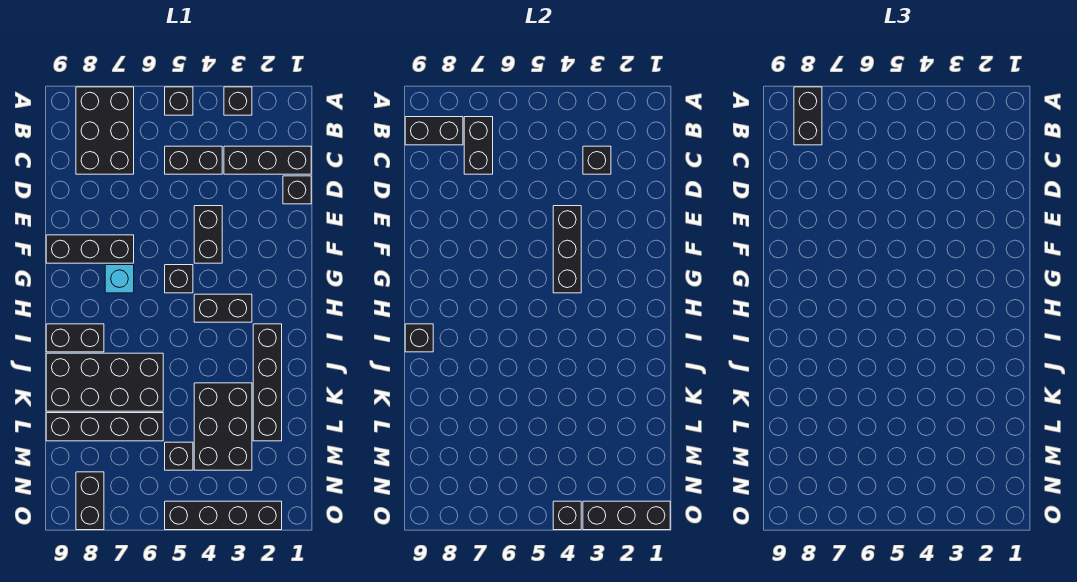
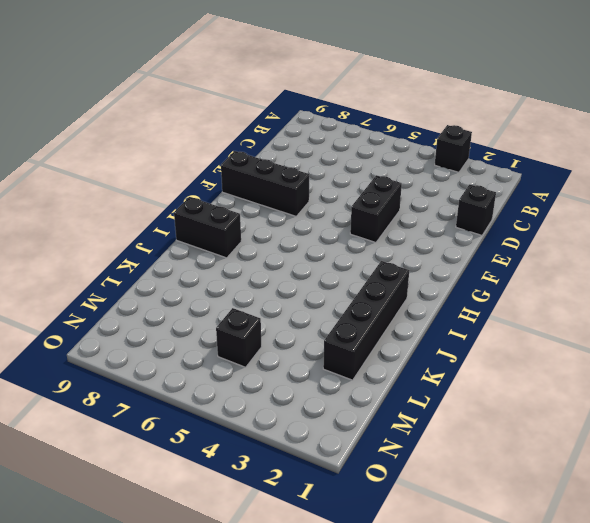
none -> black 1x1 brick [165,87,193,115]
none -> black 2x3 brick [76,87,134,174]
none -> black 1x3 brick [224,146,311,174]

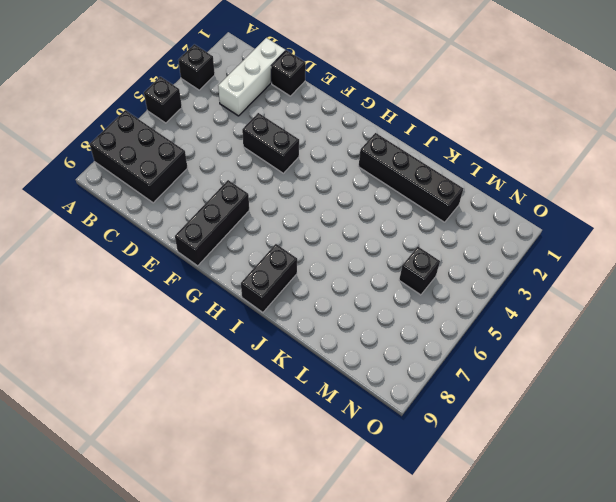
white 1x3 brick [218,38,285,116] -> black 1x3 brick [224,146,311,174]
none -> black 1x2 brick [165,146,222,174]
none -> black 1x1 brick [165,265,193,293]
none -> cyan 1x1 brick [105,265,134,293]

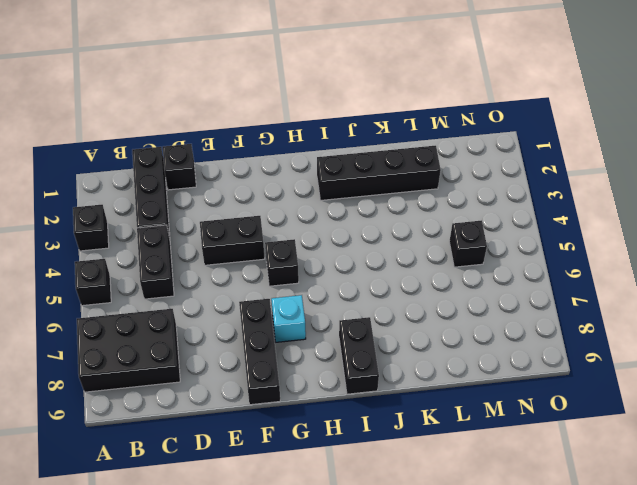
none -> black 1x2 brick [194,294,252,322]
none -> black 2x4 brick [46,353,163,411]
none -> black 2x3 brick [194,383,252,470]

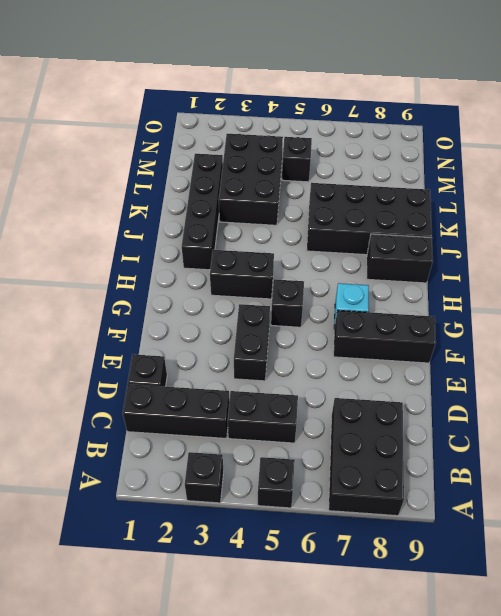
none -> black 1x4 brick [46,413,163,441]
none -> black 1x2 brick [76,472,104,530]
none -> black 1x4 brick [165,501,282,530]

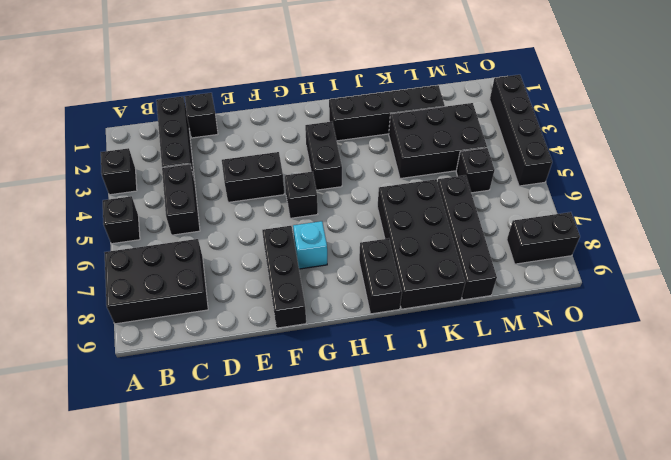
none -> black 1x2 brick [464,117,493,174]
none -> black 1x2 brick [405,117,463,145]
none -> black 1x1 brick [583,146,611,174]

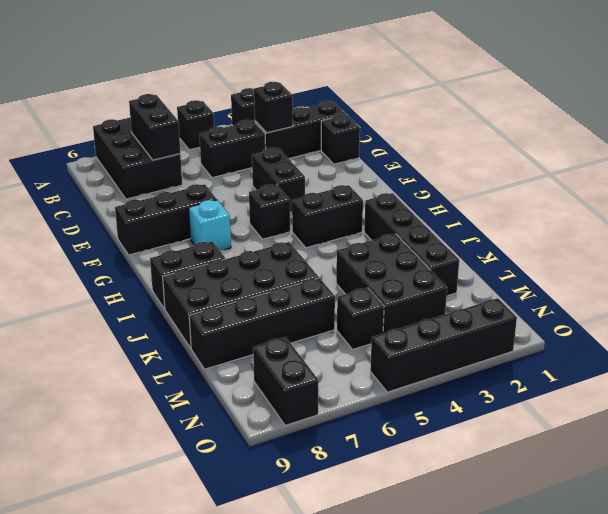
none -> black 1x2 brick [405,117,463,145]
none -> black 1x3 brick [553,206,581,293]
none -> black 1x1 brick [405,324,433,352]

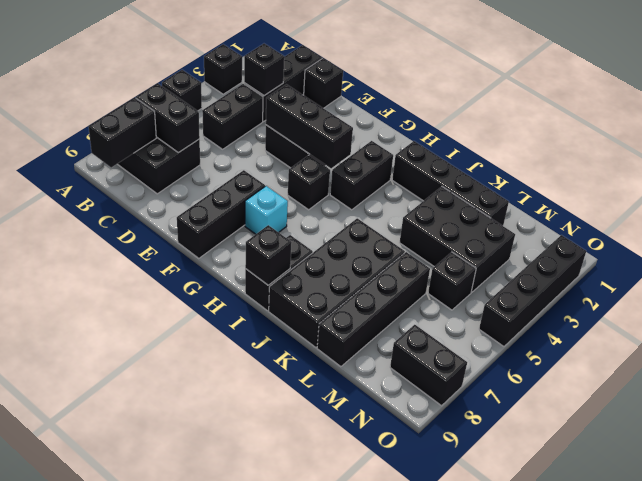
none -> black 1x3 brick [583,501,670,530]
none -> black 1x1 brick [553,501,581,530]
none -> black 1x2 brick [794,87,822,145]

